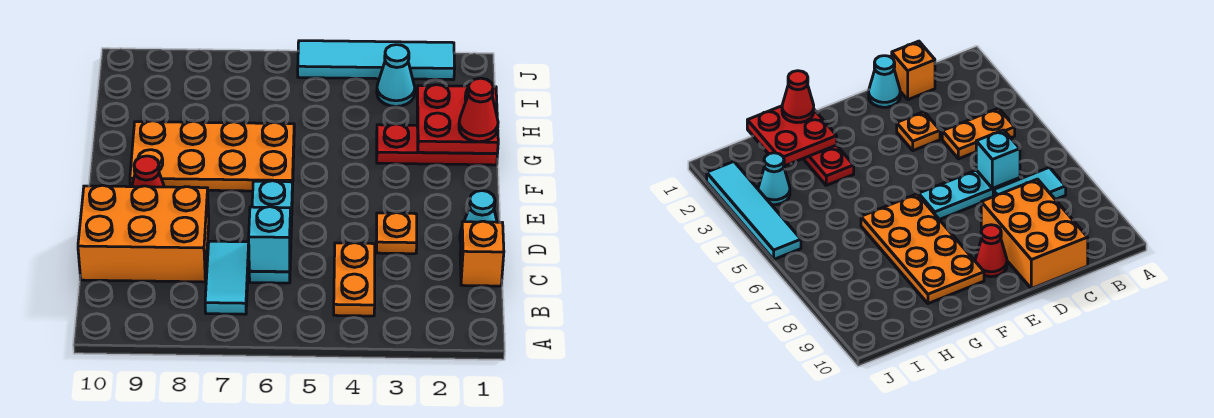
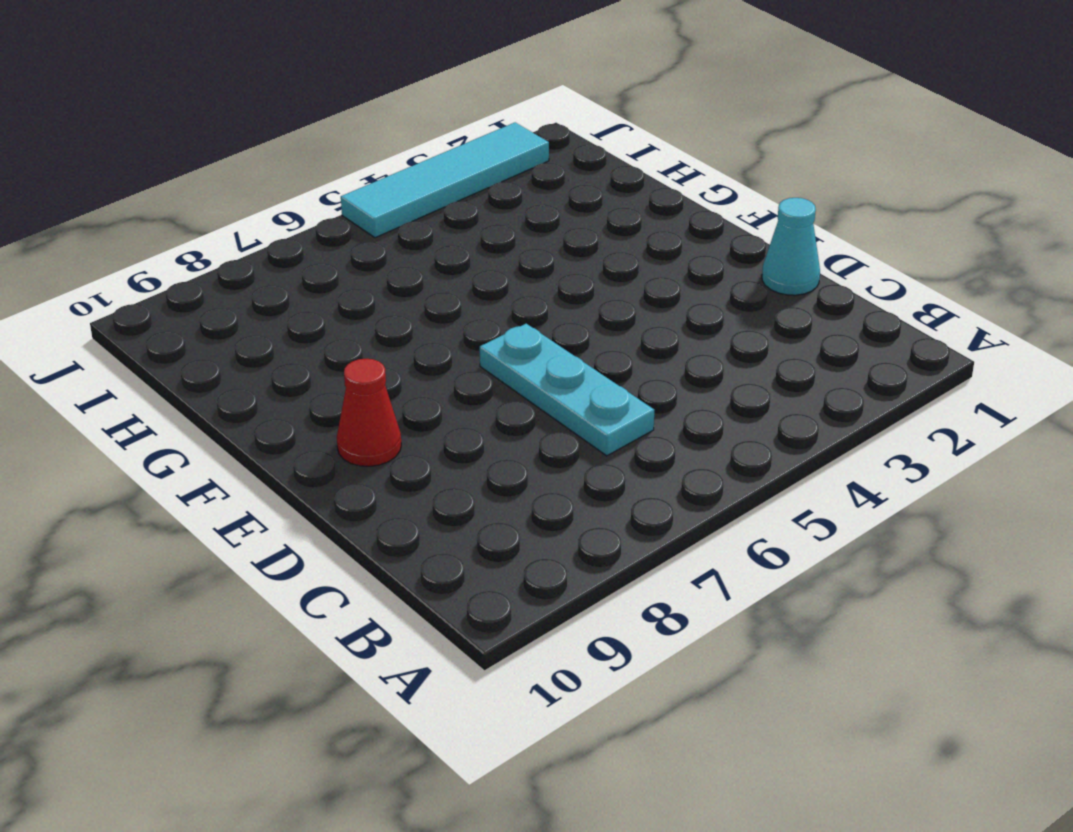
none -> orange 1x2 plate [334,243,375,316]
none -> cyan 1x2 tile [205,241,249,314]
none -> orange 1x1 brick [460,221,504,286]

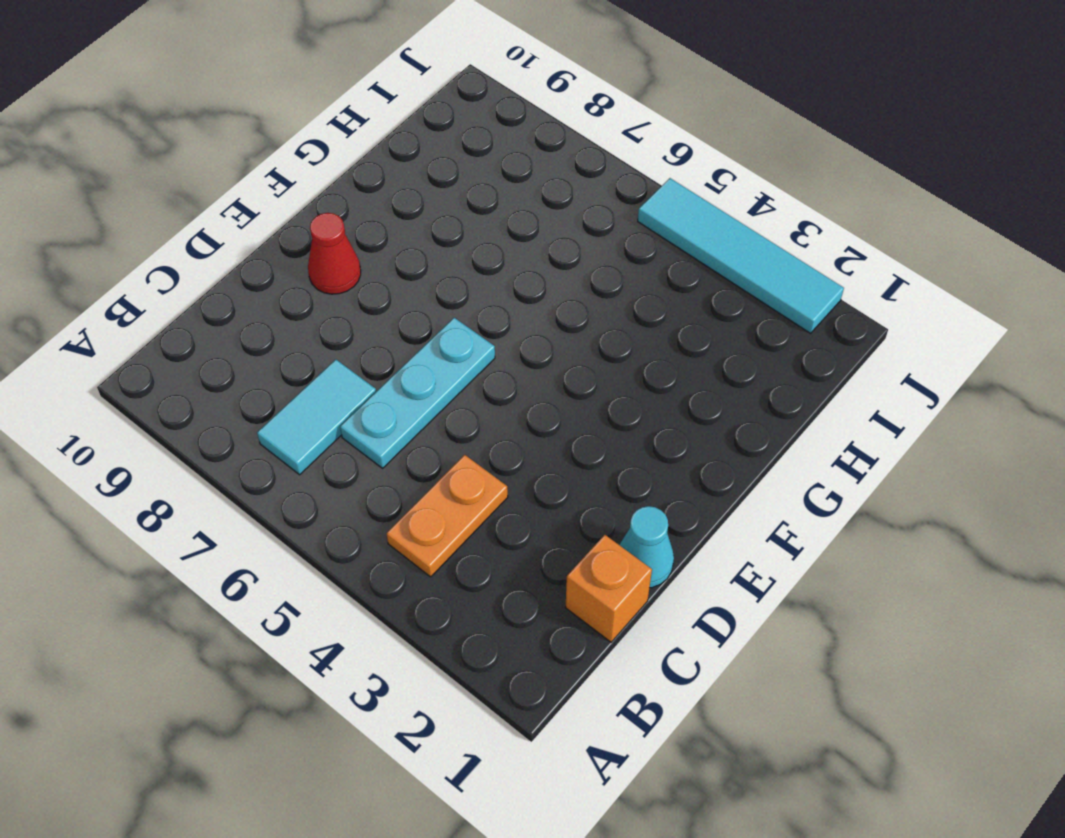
none -> orange 2x3 brick [78,185,209,282]
none -> orange 1x1 plate [376,213,417,254]
none -> orange 2x4 plate [130,121,294,191]

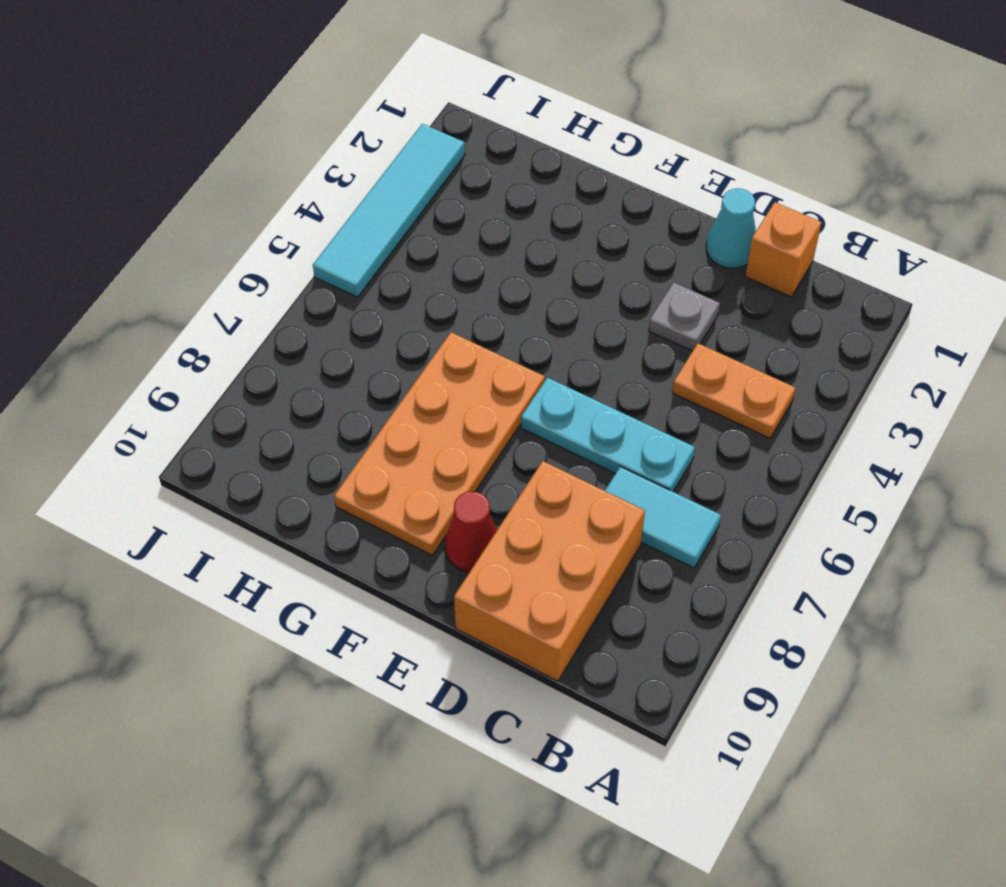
grey 1x1 plate [649,283,720,351] -> orange 1x1 plate [376,213,417,254]
none -> red 1x3 plate [377,124,498,165]
none -> cyan 1x1 cone [377,45,415,106]
none -> cyan 1x1 brick [249,207,291,272]

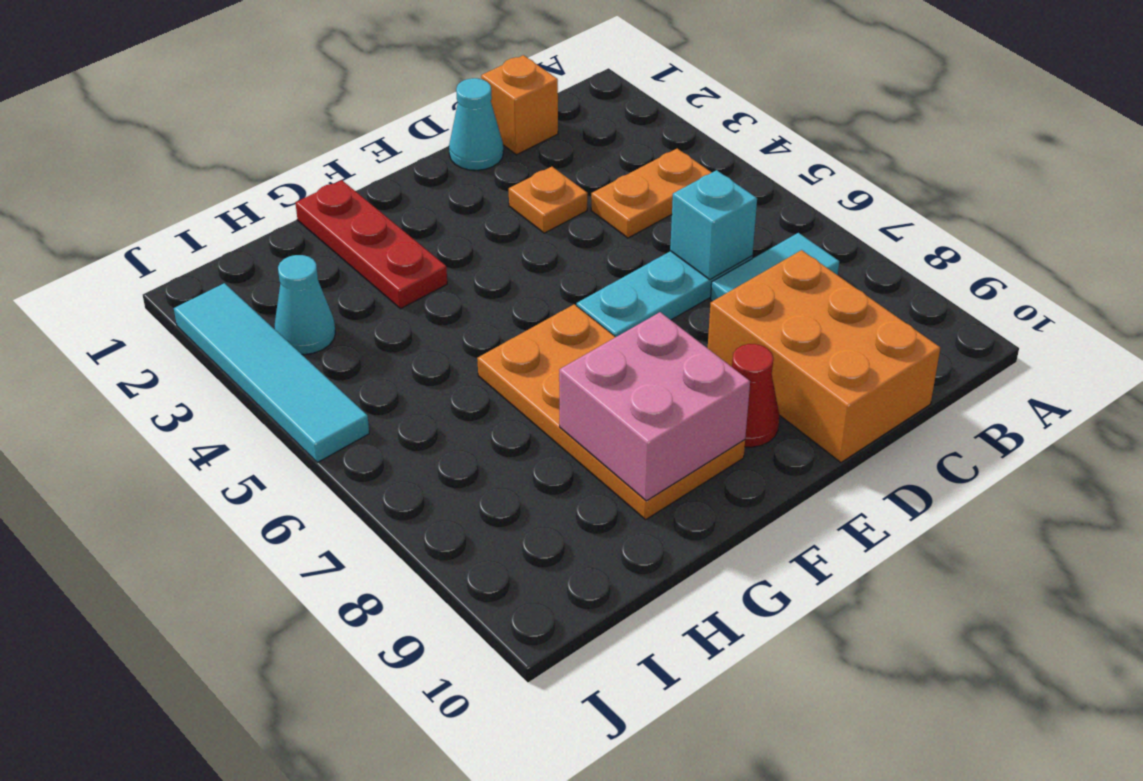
pink 2x2 brick [559,312,750,501] -> none
none -> red 2x2 plate [417,85,498,153]
none -> red 1x1 cone [459,78,498,142]

